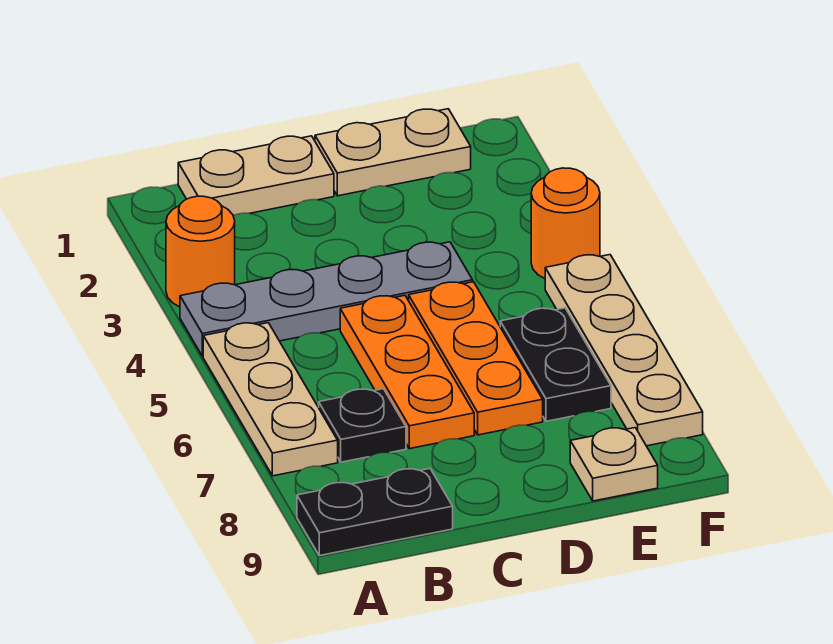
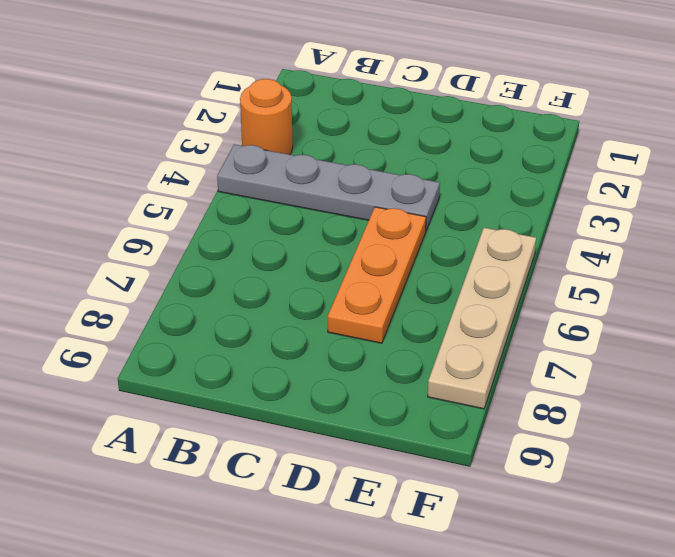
none -> tan 1x3 plate [203,323,338,476]
none -> black 1x2 plate [297,469,453,556]
none -> tan 1x2 plate [178,136,334,215]

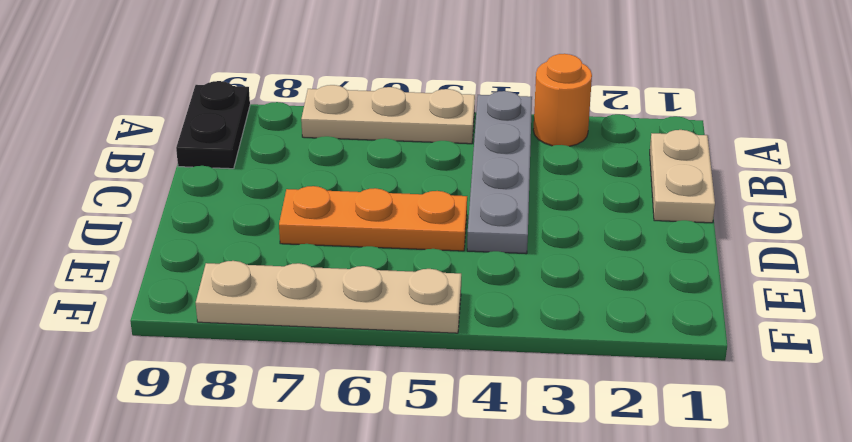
none -> black 1x1 plate [319,389,406,462]
none -> orange 1x3 plate [340,295,474,449]
none -> tan 1x2 plate [315,109,471,196]

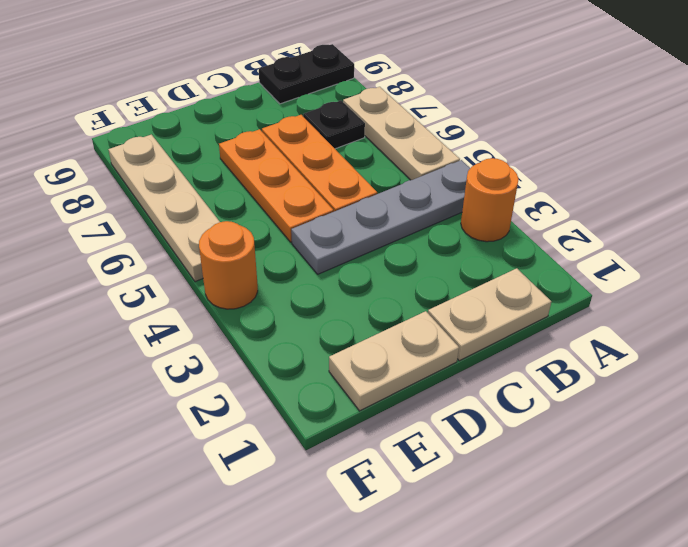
none -> black 1x2 plate [500,308,611,421]
none -> tan 1x1 plate [570,428,658,501]

